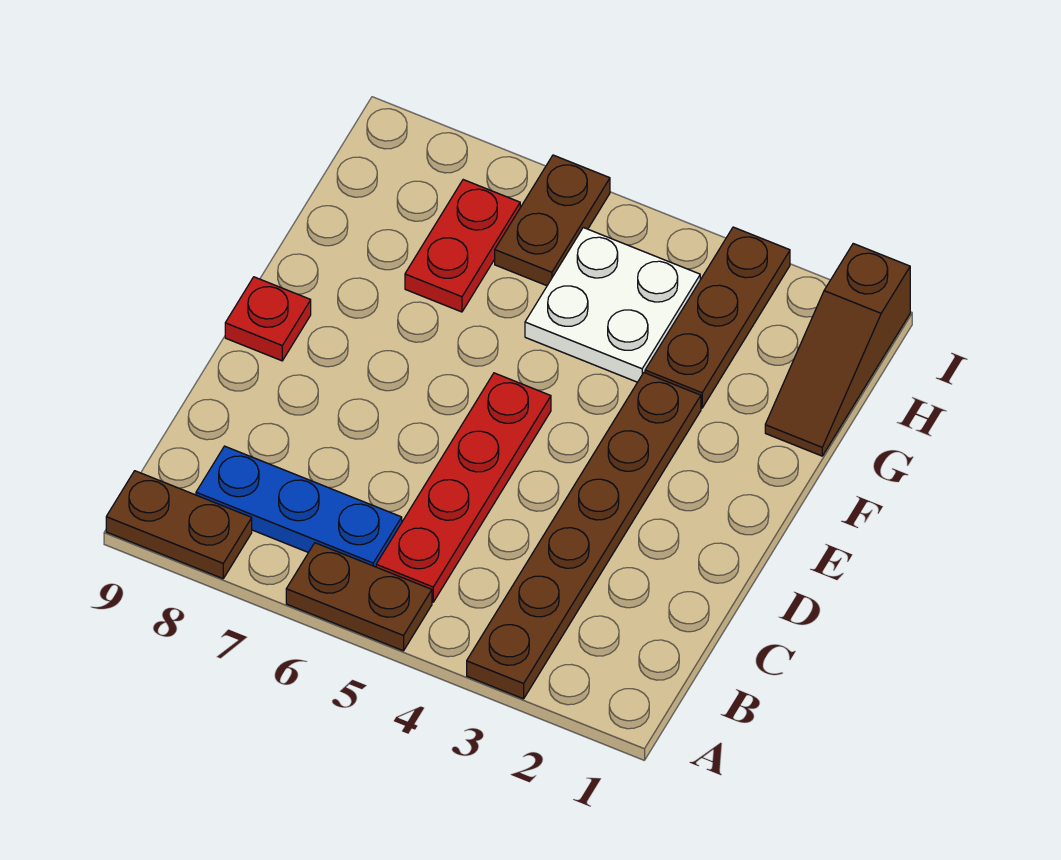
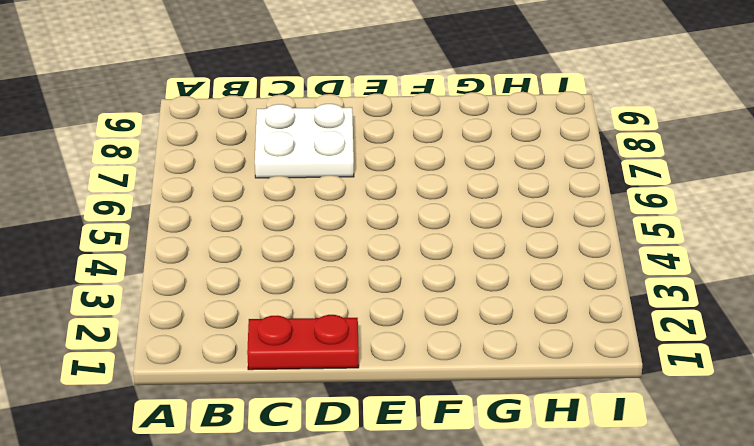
red 1x2 plate [247,315,359,370] -> red 1x2 plate moved to [405,180,520,312]
white 2x2 plate [255,104,354,178] -> white 2x2 plate moved to [525,228,700,382]
none -> brown 1x6 plate [467,373,701,699]
none -> brown 1x2 plate [286,543,432,651]

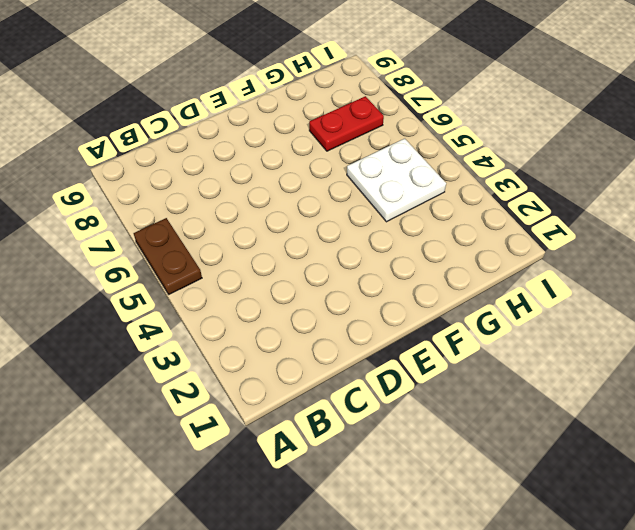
none -> brown 1x6 plate [467,373,701,699]
none -> brown 1x2 plate [106,471,252,579]

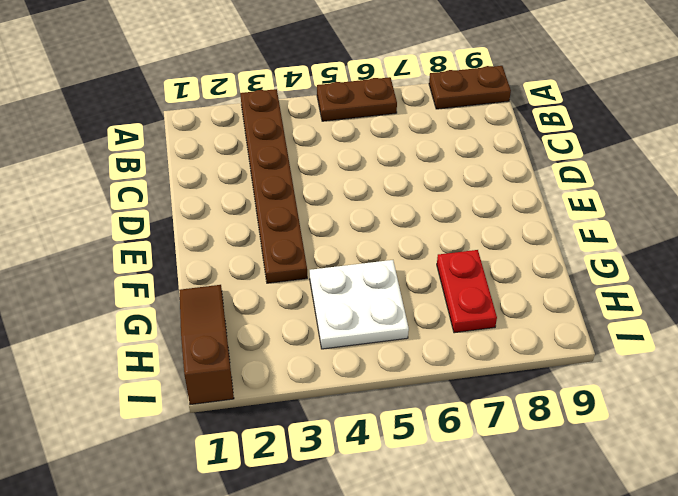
none -> red 1x4 plate [376,373,551,602]
none -> blue 1x3 plate [196,446,402,567]

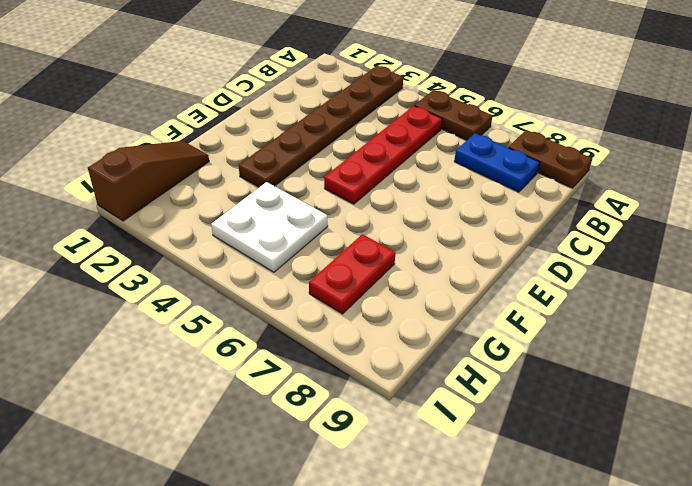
blue 1x2 plate [454,133,540,192] -> blue 1x3 plate [196,446,402,567]
none -> red 1x1 plate [225,277,311,361]
none -> brown 1x3 plate [645,227,790,408]

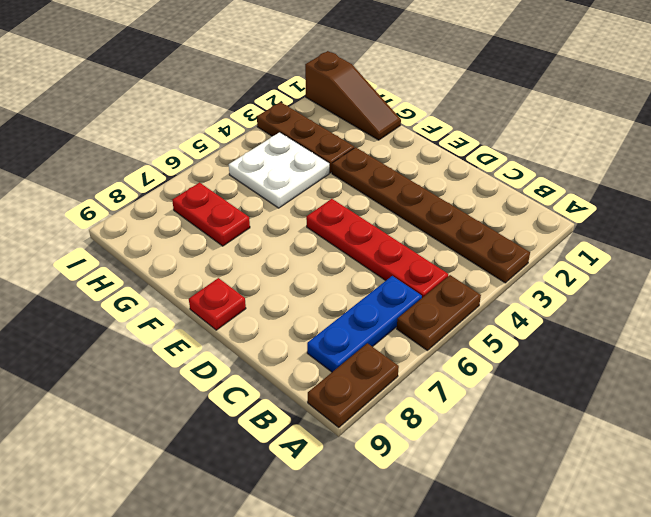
none -> brown 1x2 plate [495,155,610,286]

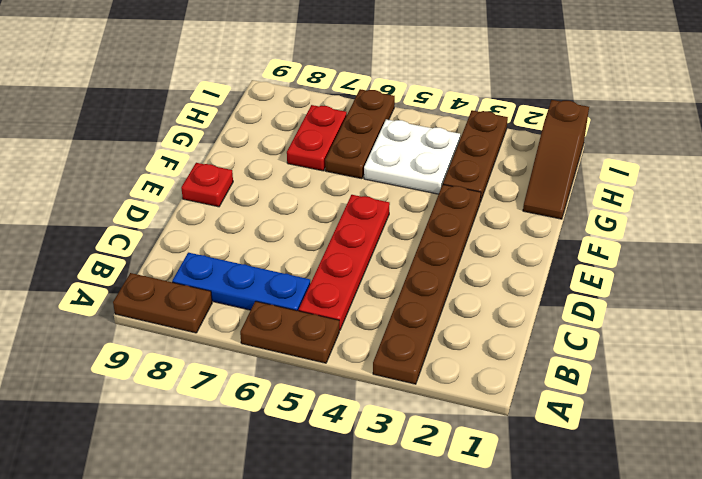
brown 1x3 plate [325,89,395,179] -> brown 1x2 plate [495,155,610,286]

